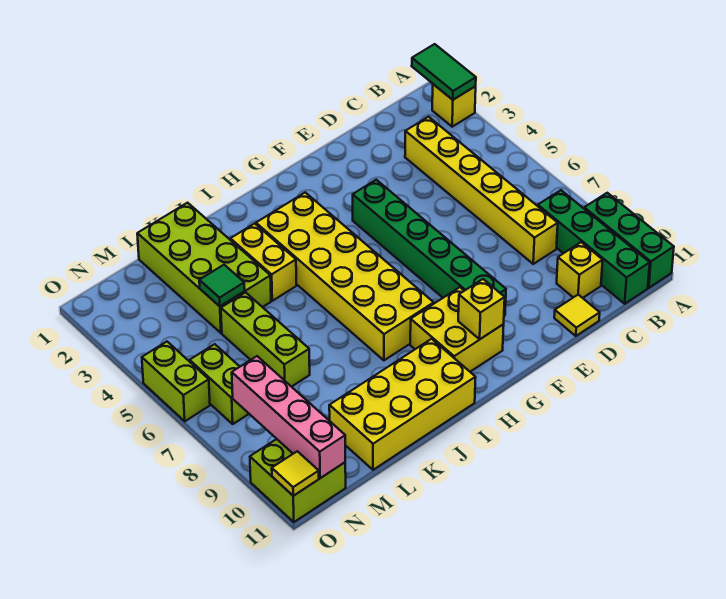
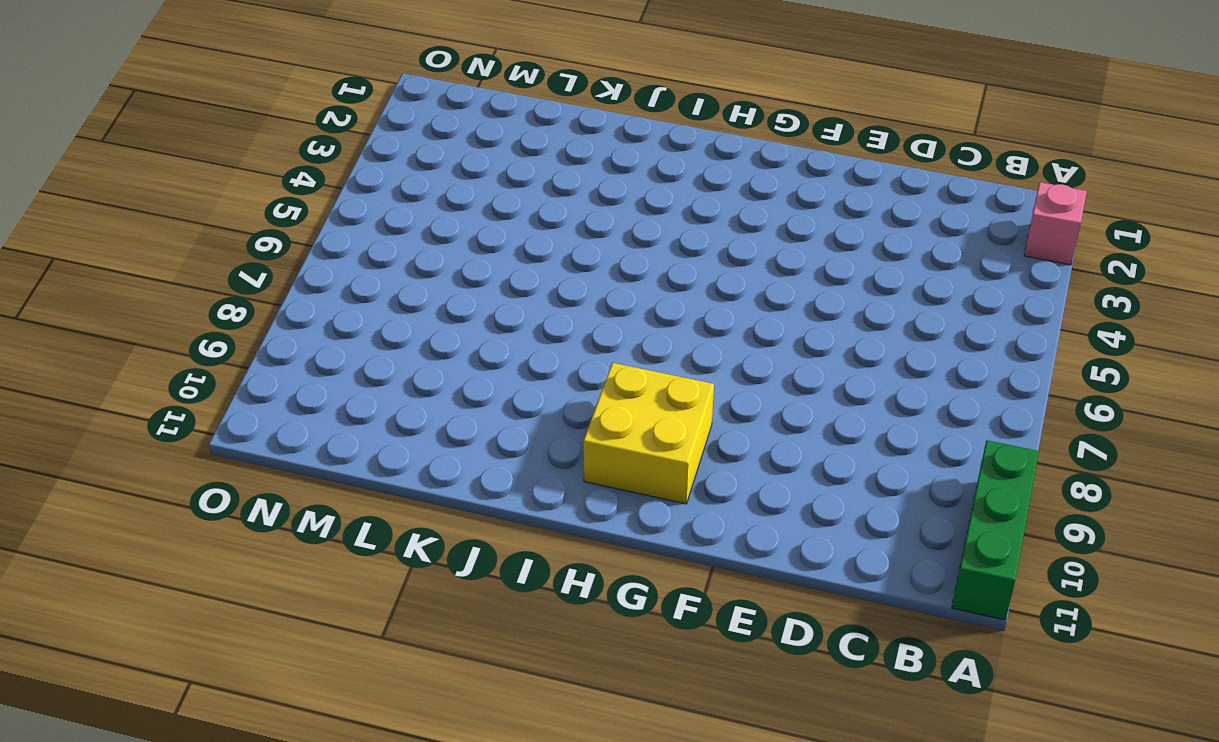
pink 1x1 brick [1024,182,1087,265] -> yellow 1x1 brick [432,84,476,127]
none -> green 1x4 brick [538,190,650,304]
none -> yellow 1x6 brick [405,117,558,264]
none -> yellow 1x1 brick [557,242,603,298]

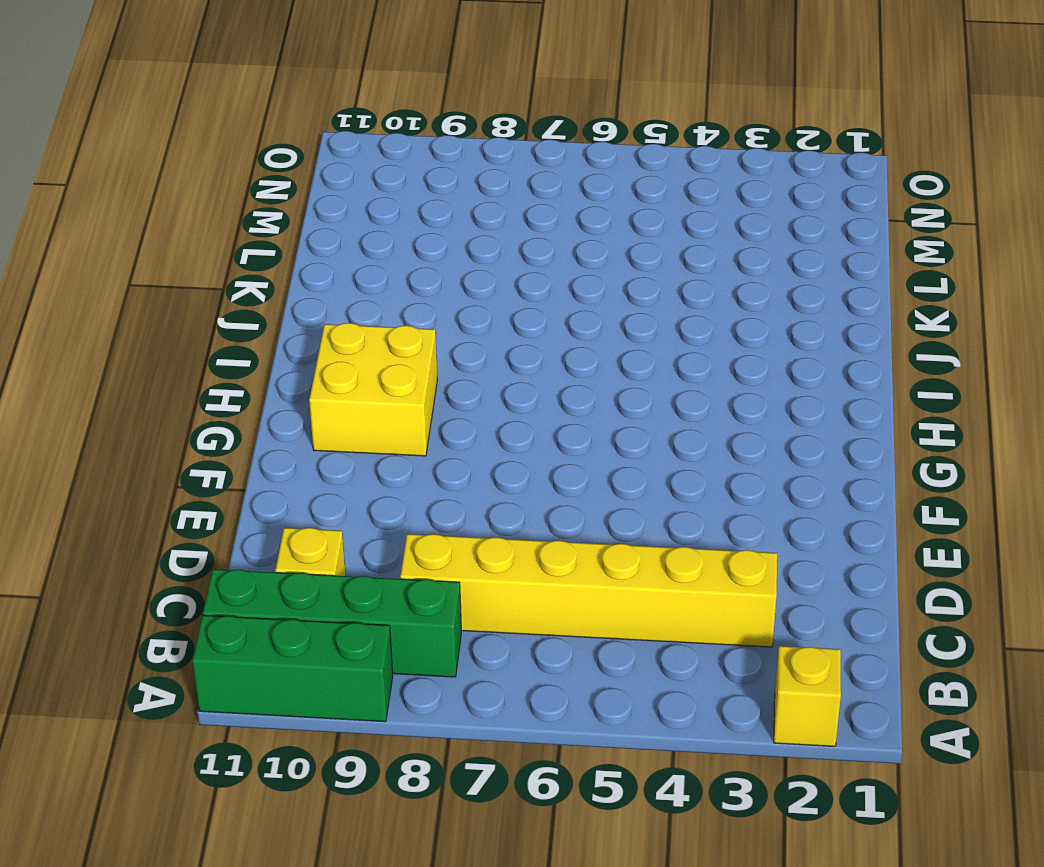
none -> yellow 1x1 tile [554,295,600,336]
none -> green 1x6 brick [353,180,506,316]
none -> yellow 2x6 brick [256,192,434,360]

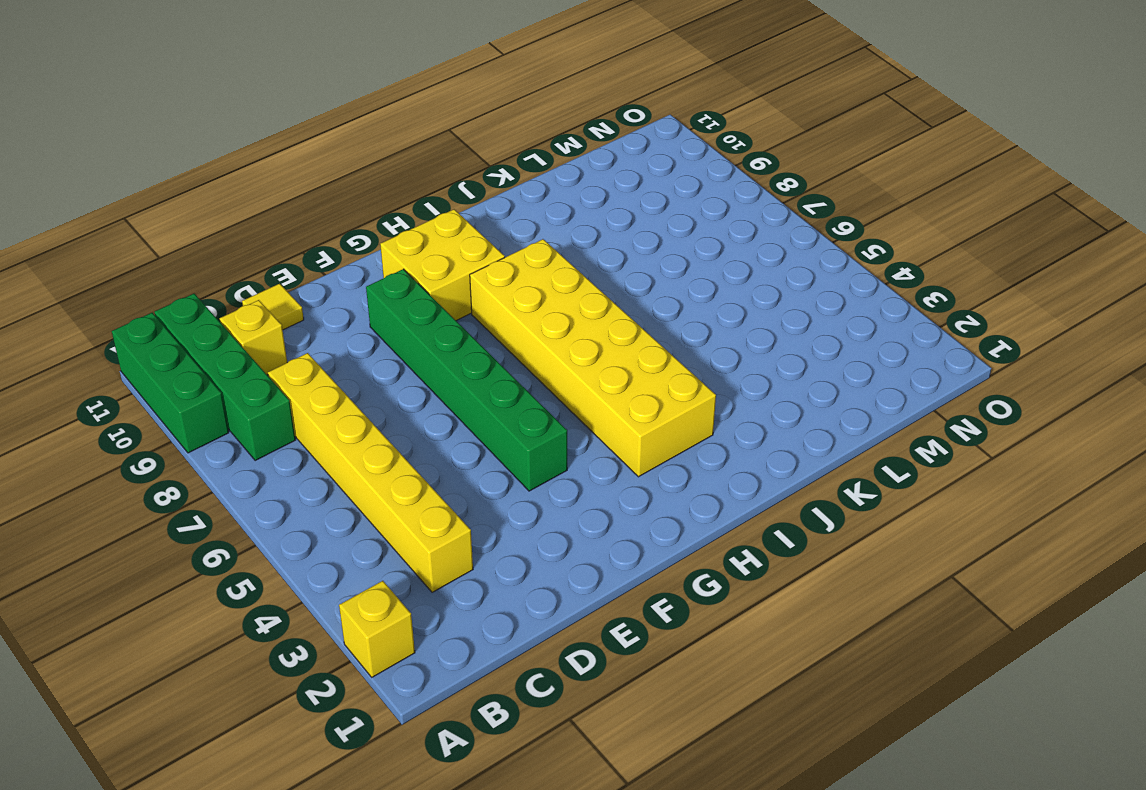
none -> yellow 2x4 brick [329,339,476,470]
none -> yellow 1x2 brick [230,224,297,301]
none -> lime 2x4 brick [137,203,271,333]

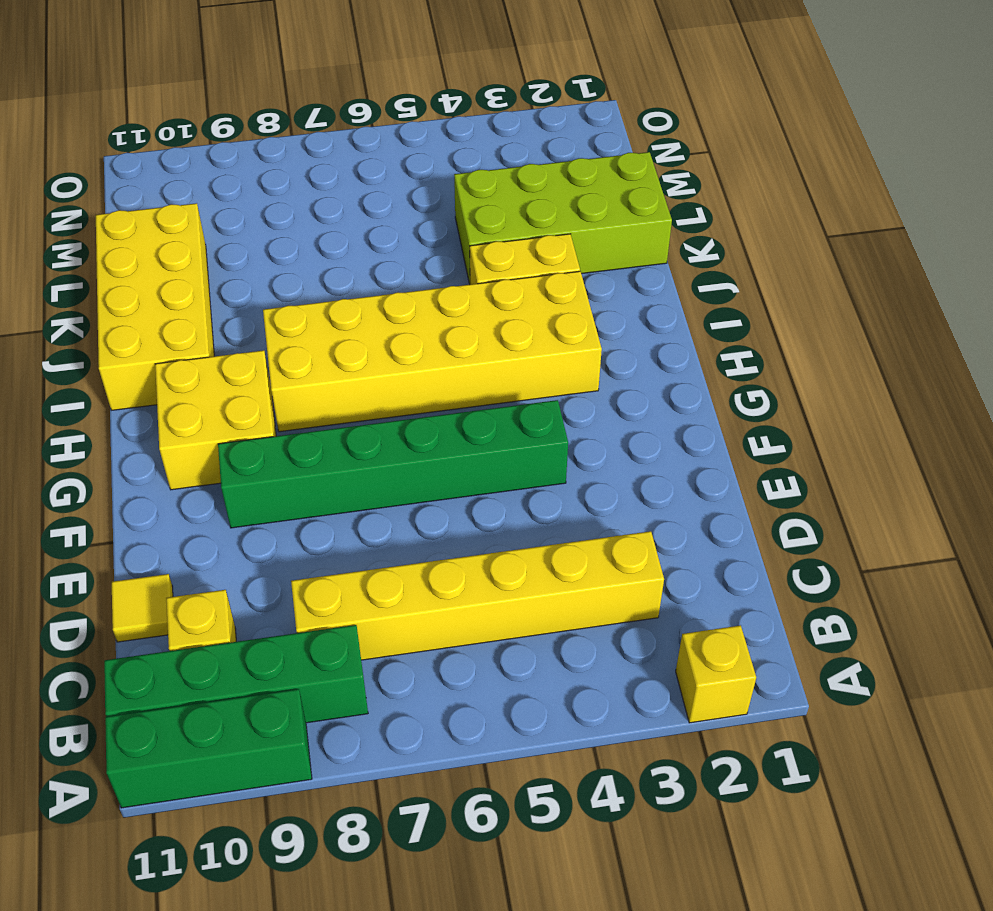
none -> lime 1x3 brick [221,292,310,387]
none -> lime 1x2 brick [190,344,249,424]
none -> lime 2x2 brick [250,439,346,522]

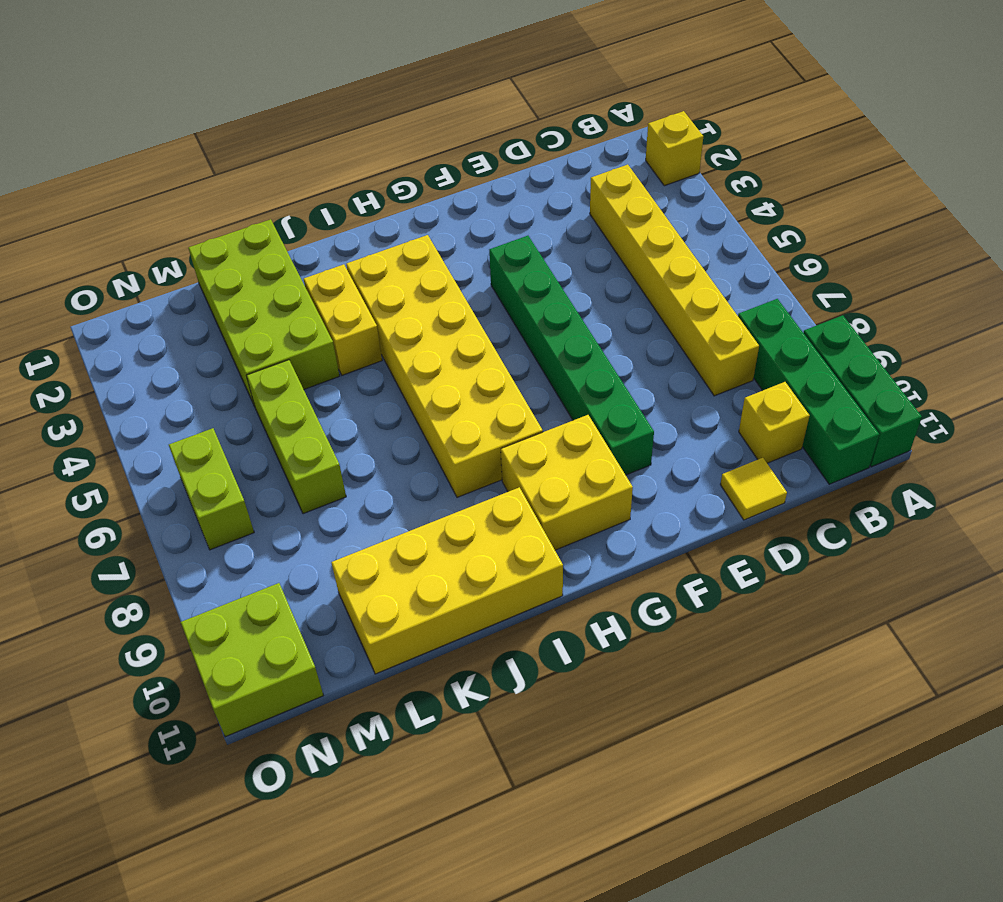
none -> lime 1x2 brick [142,342,210,421]
none -> green 1x2 tile [412,44,476,100]
none -> yellow 1x1 brick [458,279,505,339]

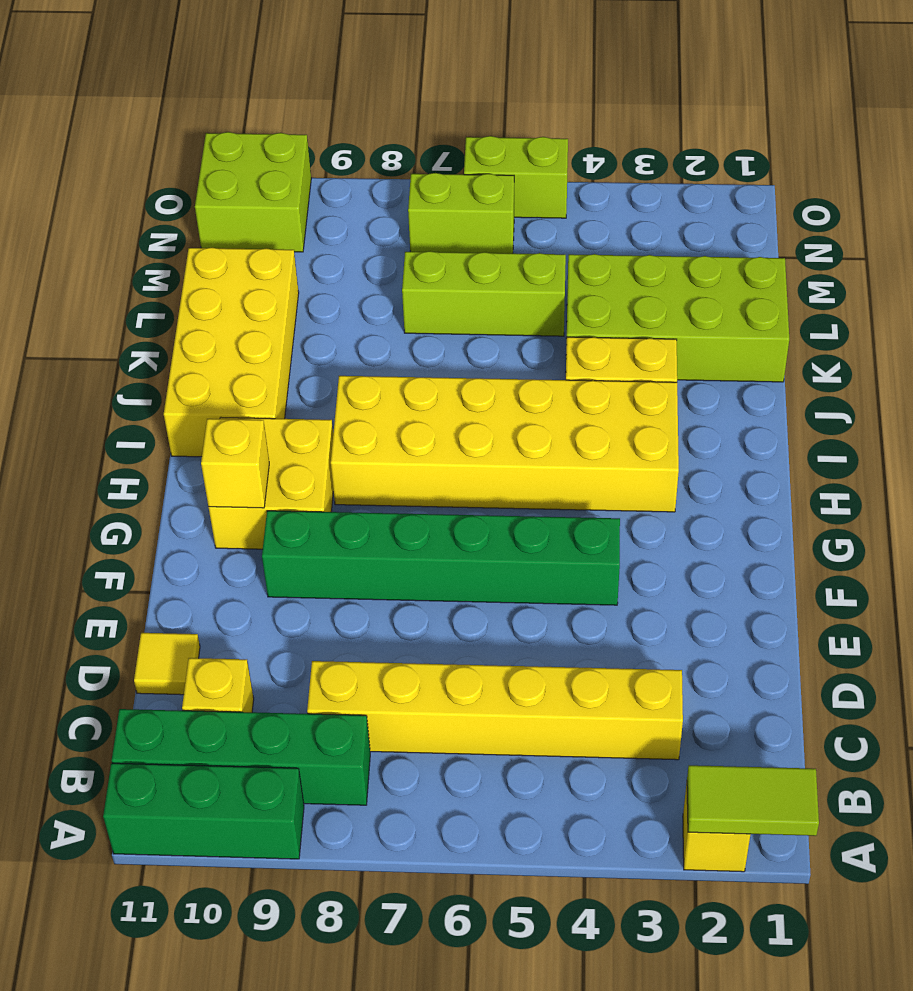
lime 1x2 tile [687,765,819,836] -> green 1x2 tile [412,44,476,100]
none -> green 1x1 tile [199,265,245,306]
none -> pink 1x4 brick [232,356,345,478]
none -> yellow 1x1 tile [272,451,319,496]

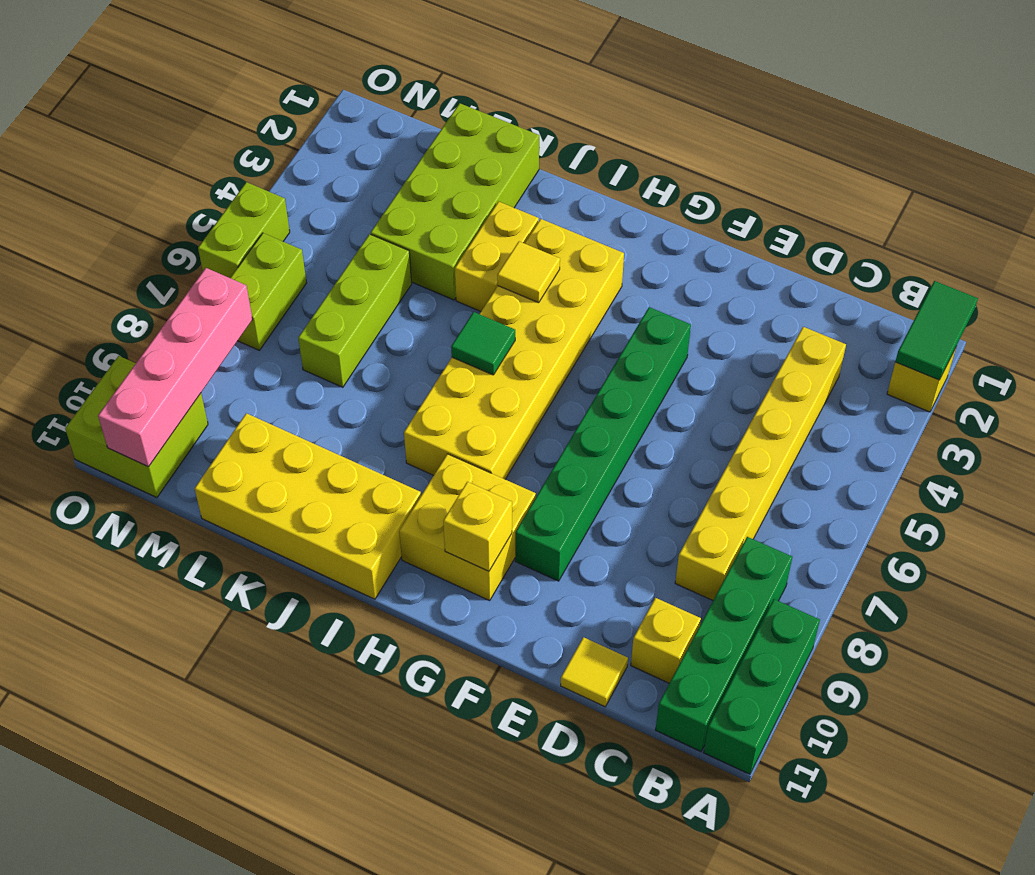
yellow 1x1 tile [497,242,560,303] -> yellow 1x1 tile moved to [272,451,319,496]
green 1x1 tile [451,312,515,375] -> green 1x1 tile moved to [199,265,245,306]

